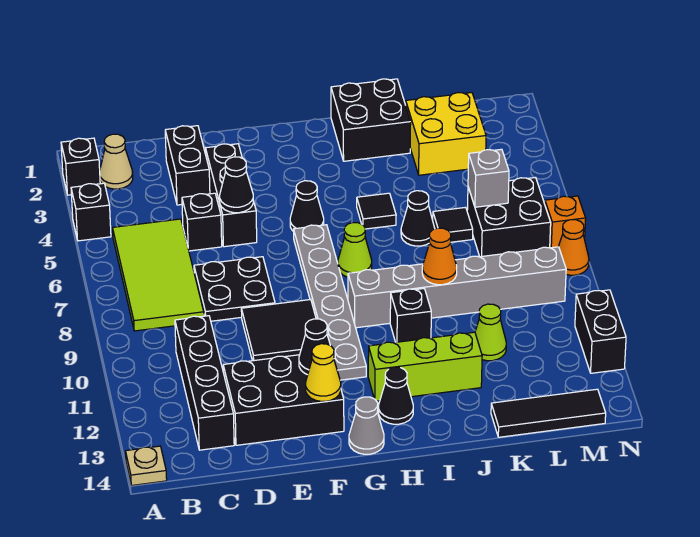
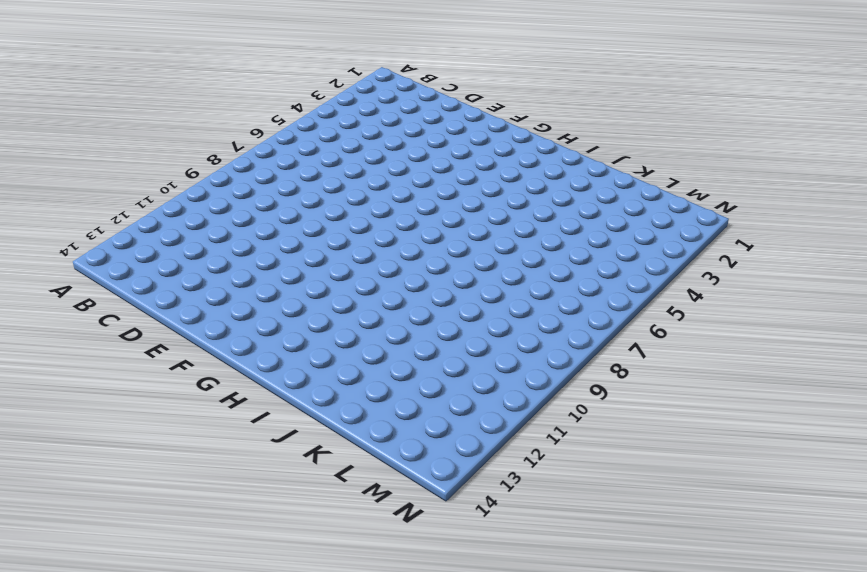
none -> black 1x1 brick [61,138,100,195]
none -> black 1x1 brick [71,183,111,241]
none -> tan 1x1 plate [126,446,167,485]
none -> tan 1x1 cone [100,134,133,189]

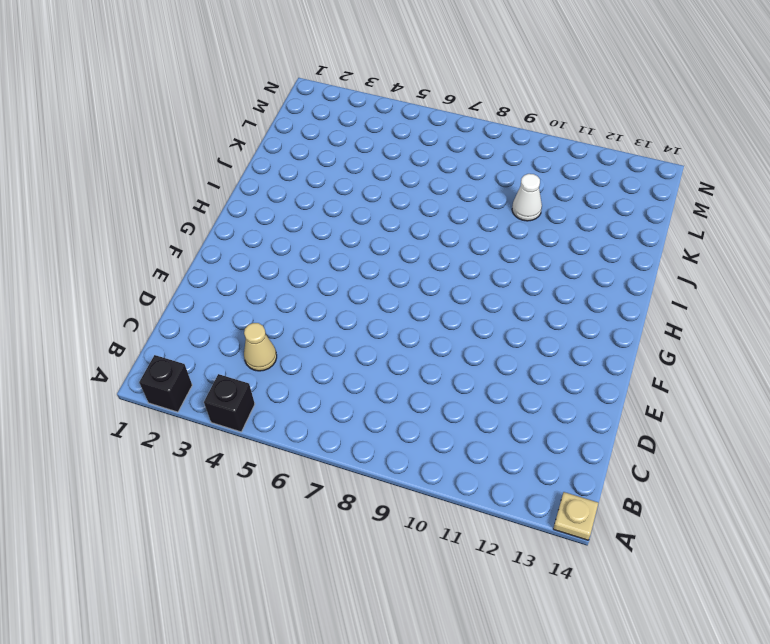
tan 1x1 cone [244,323,277,371] -> tan 1x1 cone moved to [100,134,133,189]
white 1x1 cone [512,174,542,221] -> none
none -> lime 2x4 tile [113,219,204,331]
none -> black 1x4 brick [175,316,234,450]
none -> black 1x2 brick [165,126,210,205]
none -> black 1x1 brick [182,193,222,251]

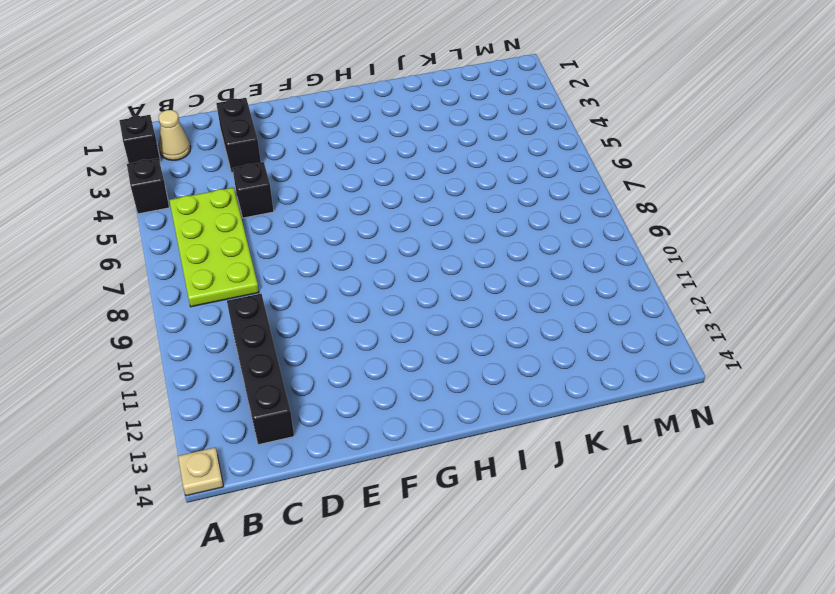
lime 2x4 plate [169,188,259,307] -> lime 2x4 tile [113,219,204,331]
none -> black 2x2 plate [194,257,275,321]
none -> black 2x3 brick [223,355,344,445]
none -> black 1x3 brick [206,144,257,247]
none -> black 2x2 tile [241,300,316,361]

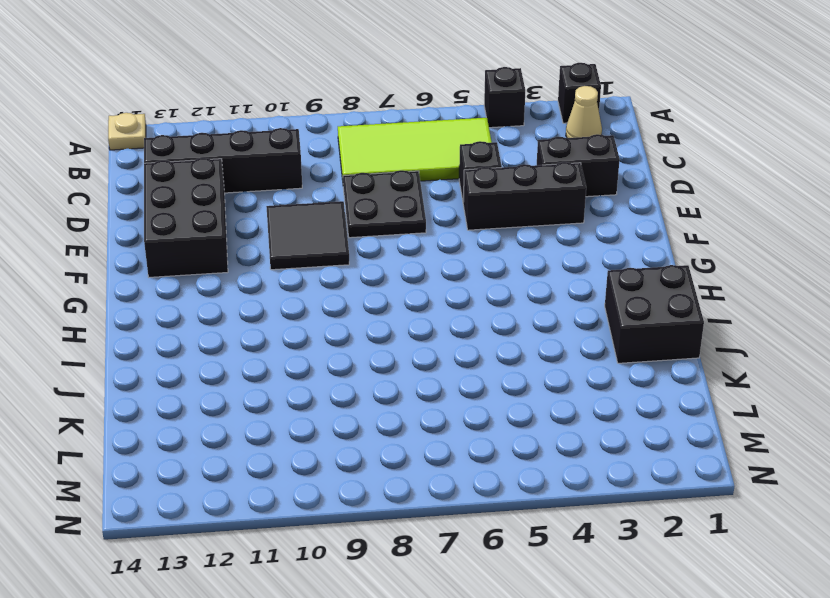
none -> black 1x1 cone [290,181,324,232]
none -> grey 1x6 plate [294,225,366,380]
none -> grey 1x1 cone [349,397,384,454]
none -> lime 1x1 cone [338,223,372,277]

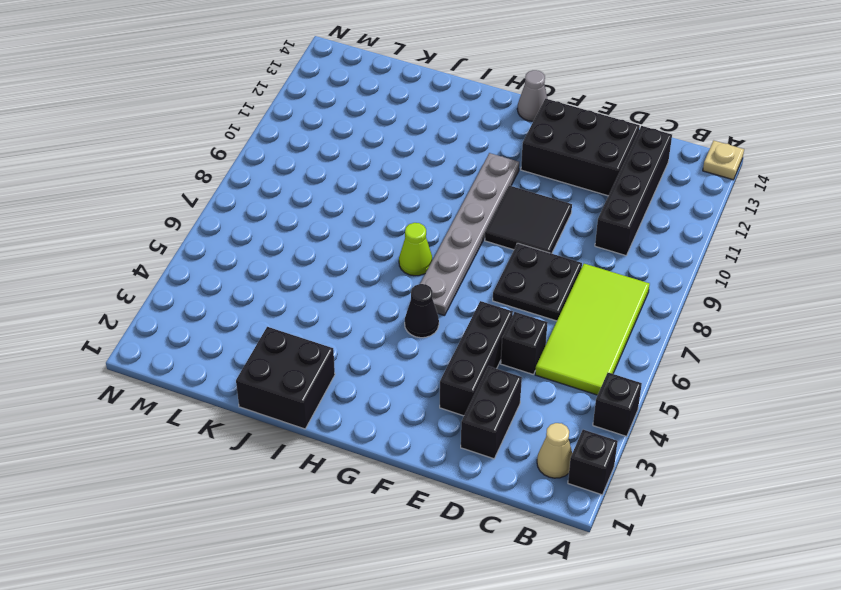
none -> grey 1x6 brick [348,247,566,328]
none -> lime 1x3 brick [368,332,482,401]
none -> black 1x1 cone [378,367,413,424]
none -> black 1x1 tile [357,193,396,229]

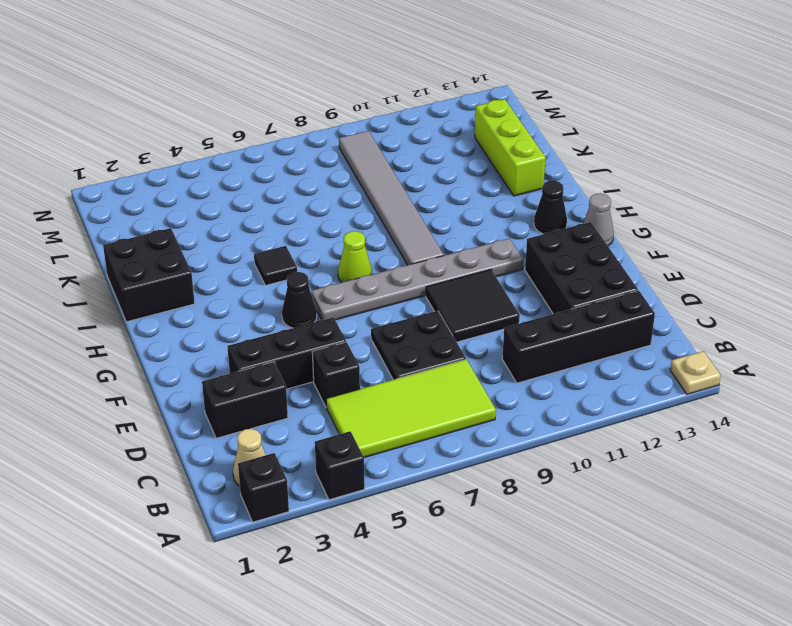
grey 1x6 tile [339,131,444,265] -> grey 1x6 brick [348,247,566,328]
lime 1x3 brick [475,99,546,196] -> lime 1x3 brick moved to [368,332,482,401]
none -> black 1x1 brick [390,289,431,342]
none -> black 1x1 cone [401,191,435,246]
none -> yellow 2x2 brick [406,93,486,175]
none -> black 1x1 tile [433,207,473,242]

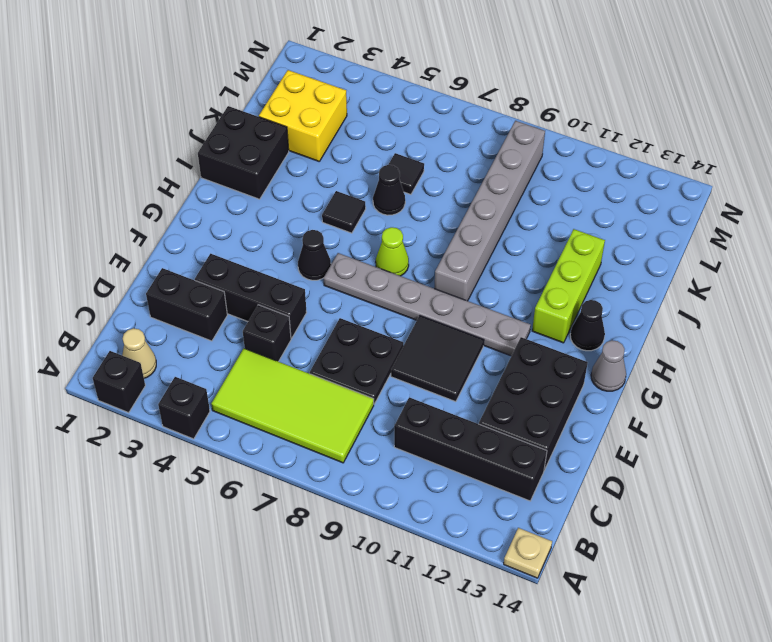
none -> black 1x1 brick [390,289,431,342]
none -> lime 1x1 cone [475,304,506,361]
none -> black 1x3 tile [491,389,606,437]
none -> black 2x2 brick [467,178,551,257]

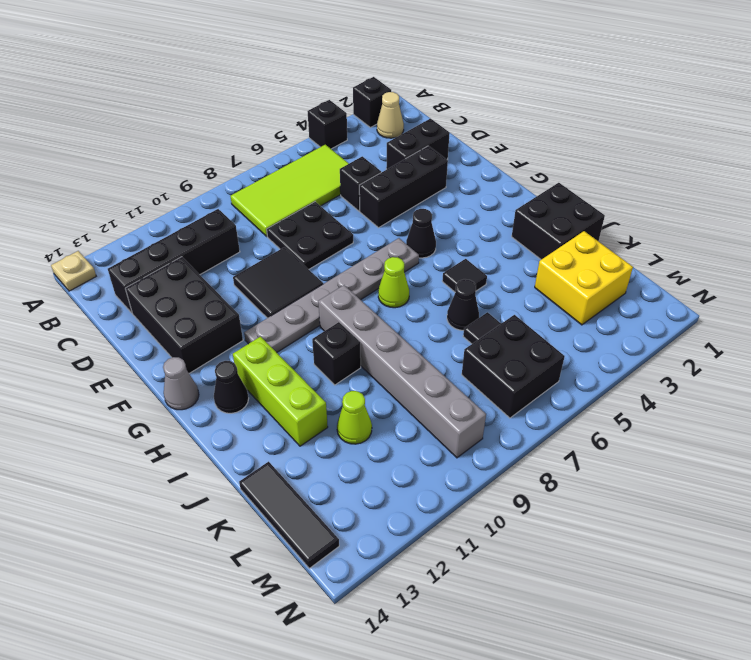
none -> orange 1x1 brick [545,196,586,248]
none -> orange 1x1 cone [559,220,589,275]
none -> black 1x2 brick [575,290,626,373]
none -> black 1x1 cone [220,157,253,213]

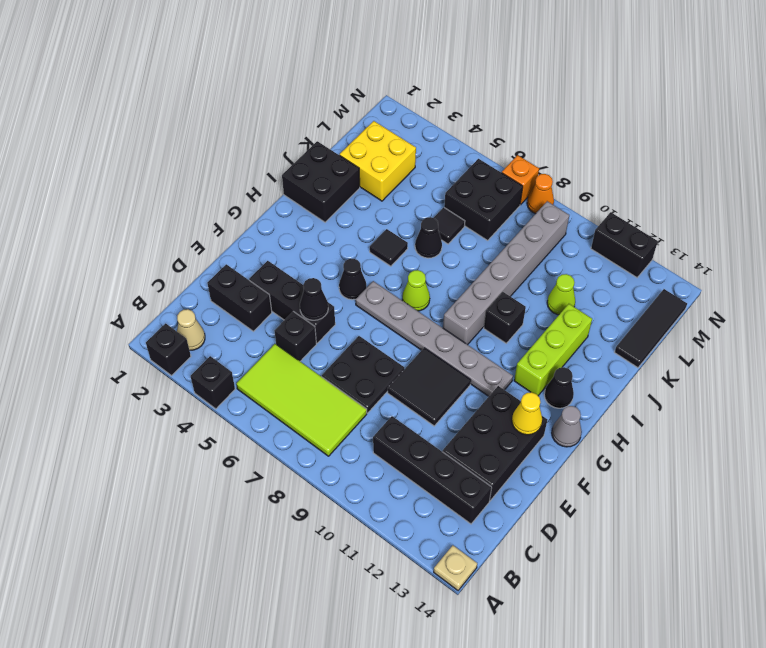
none -> black 1x1 cone [299,319,330,375]
none -> orange 1x1 cone [422,228,457,285]
none -> grey 1x1 brick [468,149,509,207]

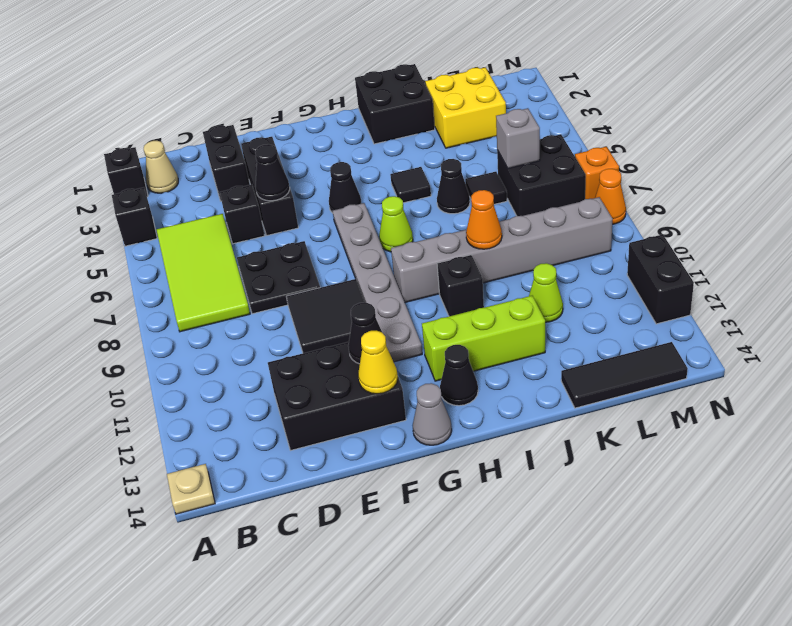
none -> black 1x4 brick [175,316,234,450]

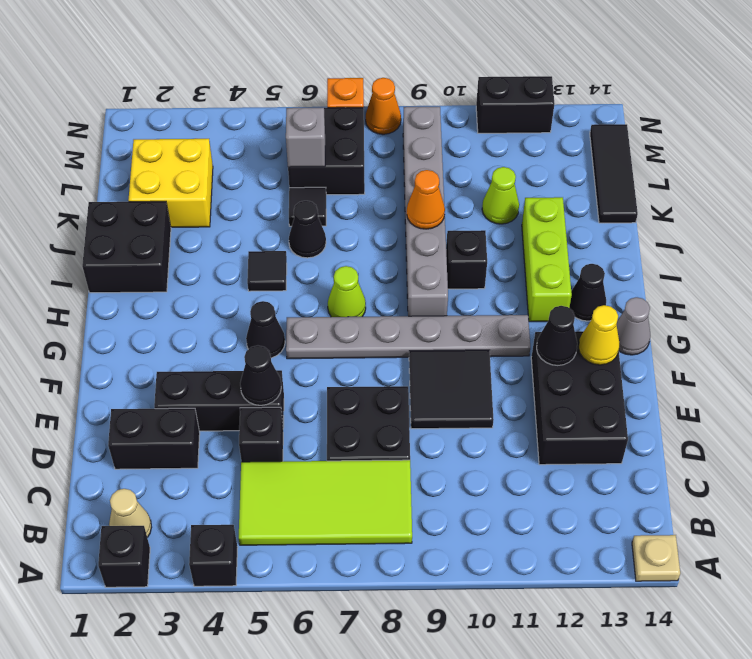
none -> black 1x4 brick [175,316,234,450]

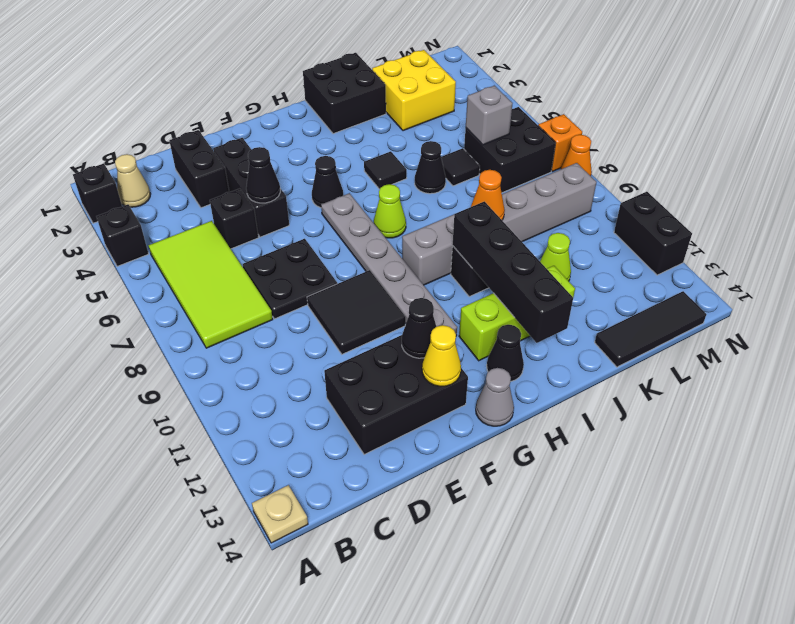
black 1x4 brick [453,201,573,343] -> black 1x4 brick moved to [175,316,234,450]

